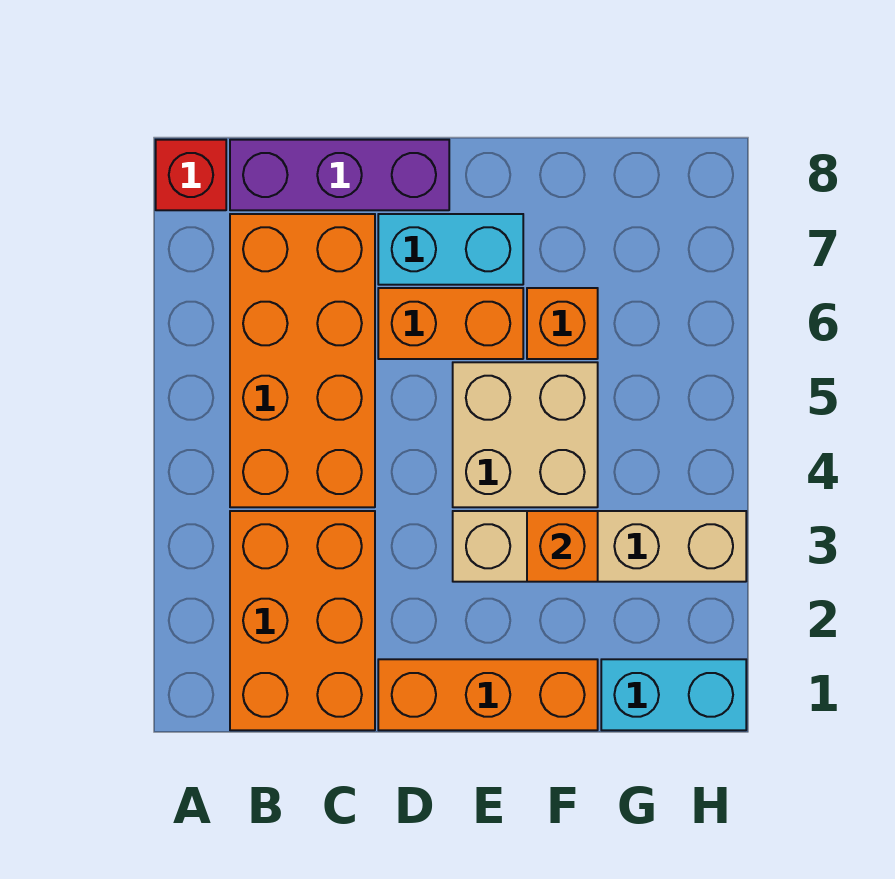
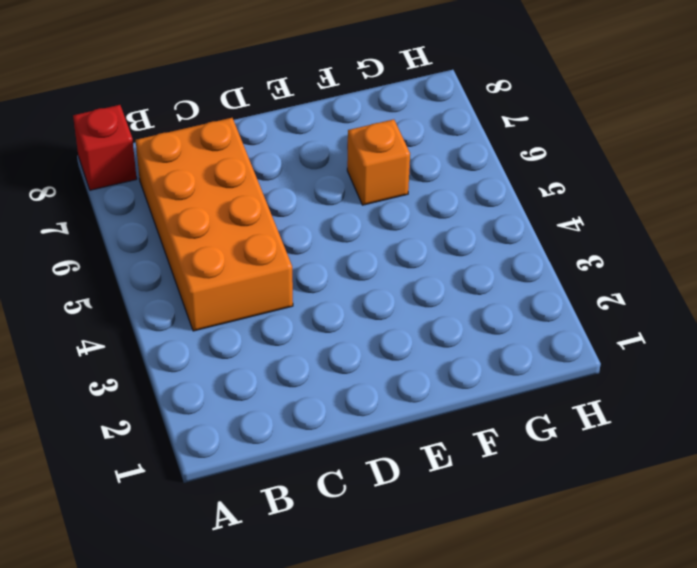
none -> orange 2x3 brick [230,511,375,730]
none -> purple 1x3 brick [230,140,449,210]
none -> orange 1x3 brick [378,659,598,730]

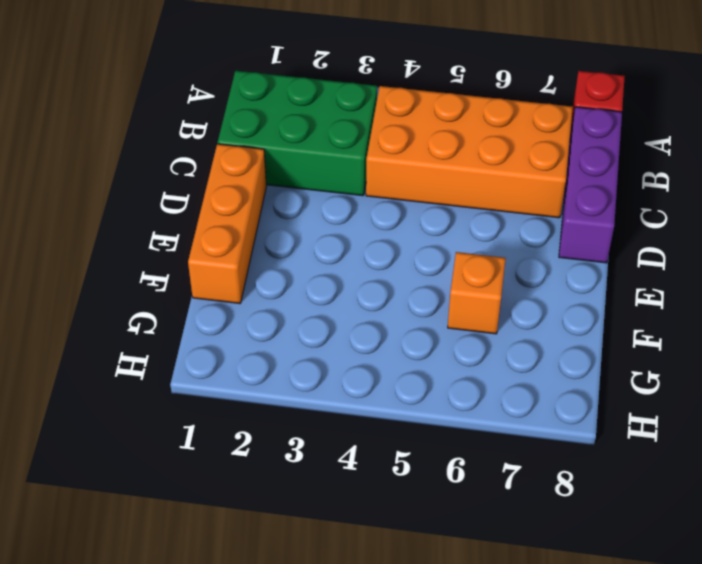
green 2x3 brick [218,71,377,196] -> orange 2x3 brick [230,511,375,730]
none -> orange 1x2 brick [378,288,523,359]
none -> cyan 1x2 brick [378,214,523,285]
none -> tan 1x4 brick [453,511,746,582]

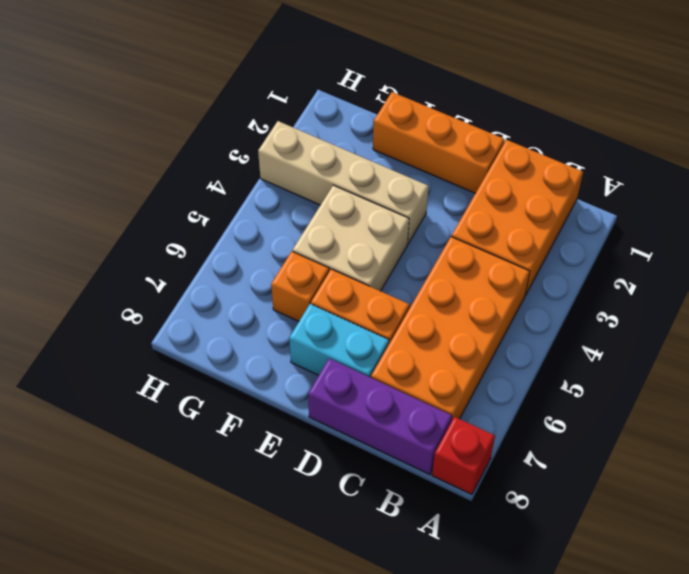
none -> cyan 1x2 brick [601,659,746,730]
none -> orange 1x1 brick [527,511,598,582]

